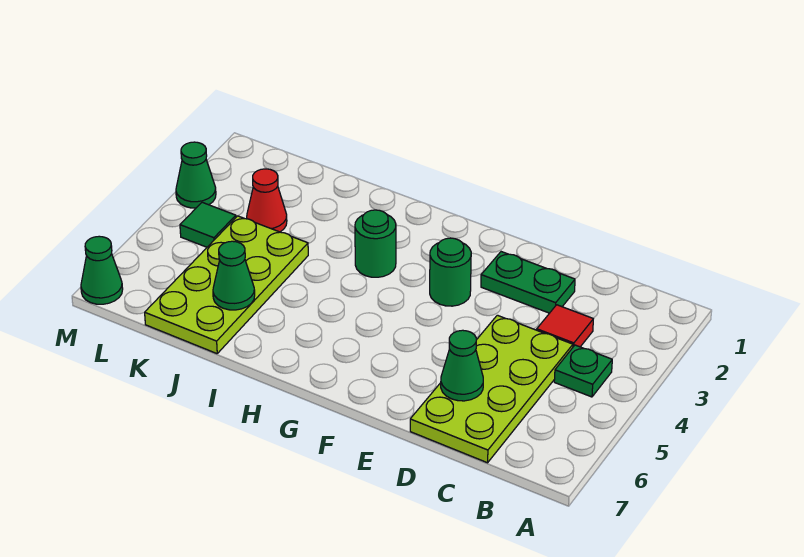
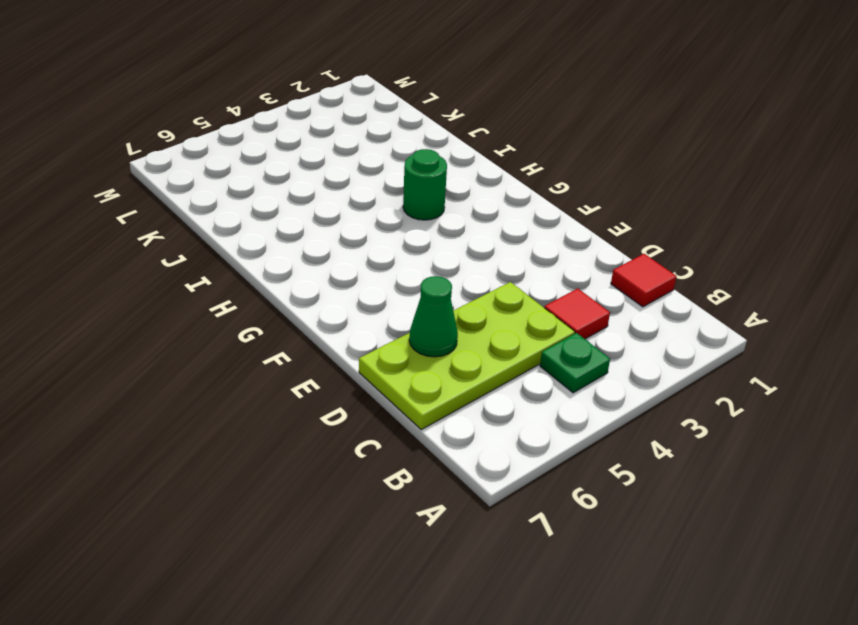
red 1x1 tile [611,254,676,307] -> none
none -> green 1x2 plate [481,252,575,313]
none -> green 1x1 round brick [430,238,471,306]
none -> lime 2x4 plate [145,216,308,354]

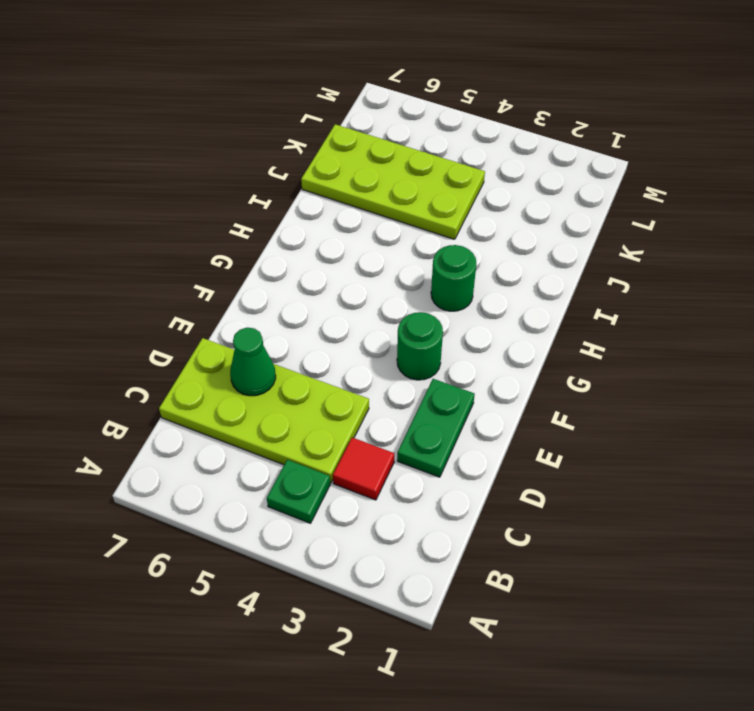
none -> red 1x1 cone [247,169,287,232]
none -> green 1x1 tile [180,202,236,247]
none -> green 1x1 cone [176,142,216,208]

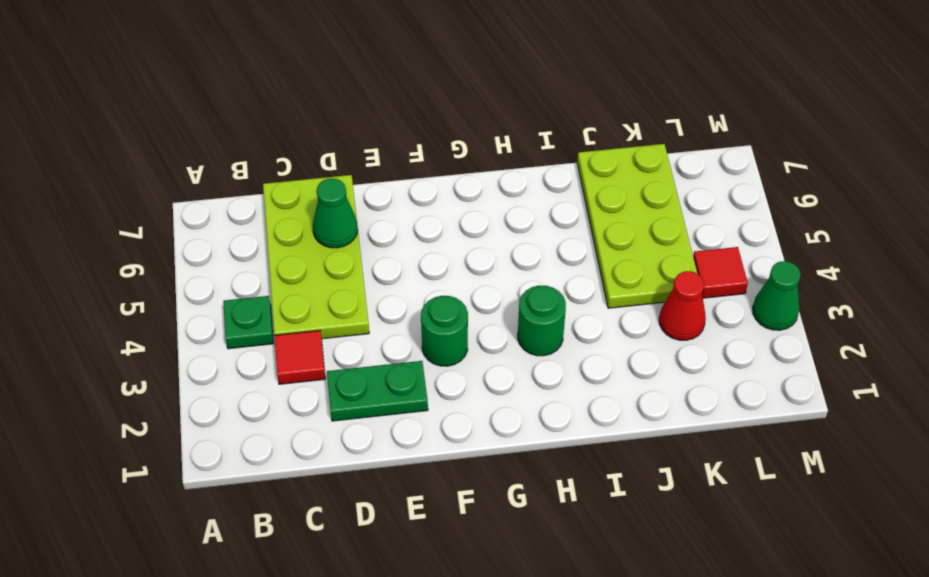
red 1x1 tile [693,247,748,298] -> green 1x1 tile [180,202,236,247]
none -> green 1x1 cone [81,236,123,304]
none -> green 1x1 cone [213,241,255,310]

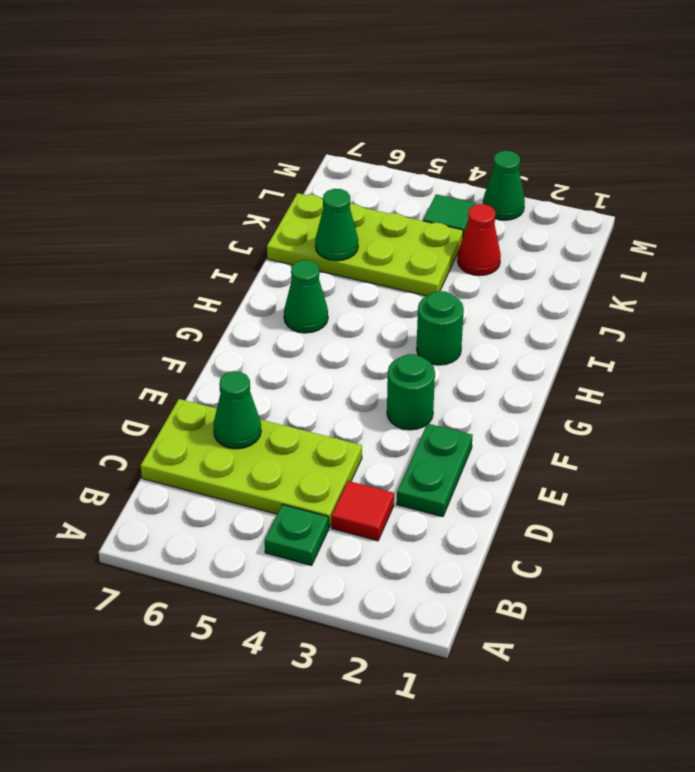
green 1x1 cone [284,260,328,333] -> green 1x1 cone moved to [81,236,123,304]

